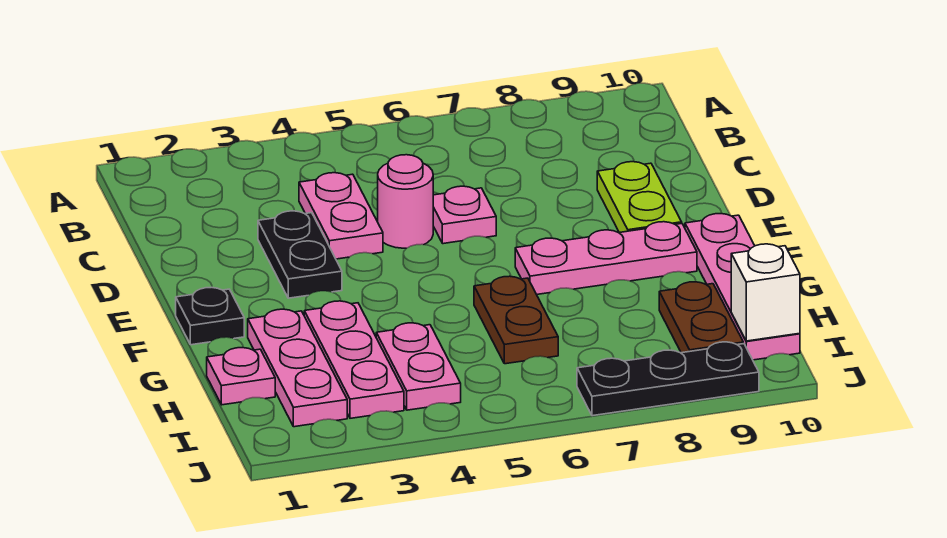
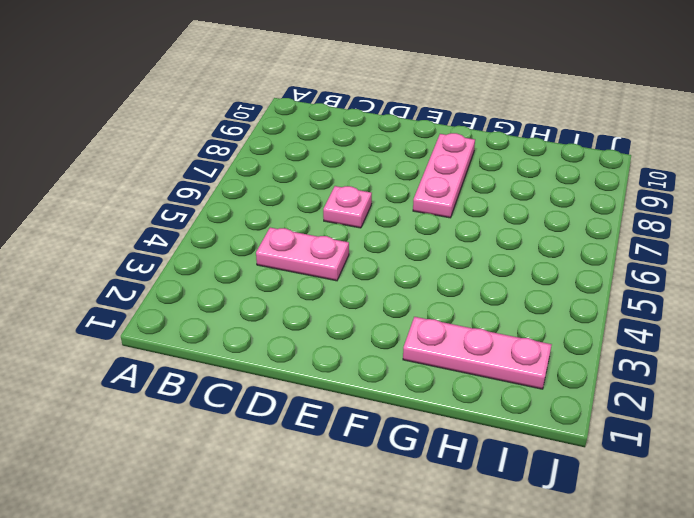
none -> black 1x2 plate [258,211,342,298]
none -> pink 1x1 round brick [378,155,433,248]
none -> lime 1x2 plate [597,162,682,233]

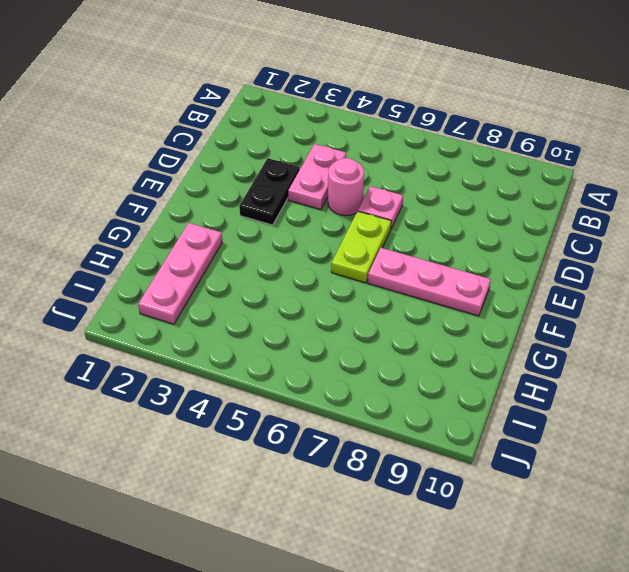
lime 1x2 plate [331,211,391,283] -> lime 1x2 plate moved to [597,162,682,233]
none -> black 1x1 plate [176,287,244,345]
none -> pink 1x4 plate [685,214,800,360]
none -> pink 1x3 plate [304,301,404,418]

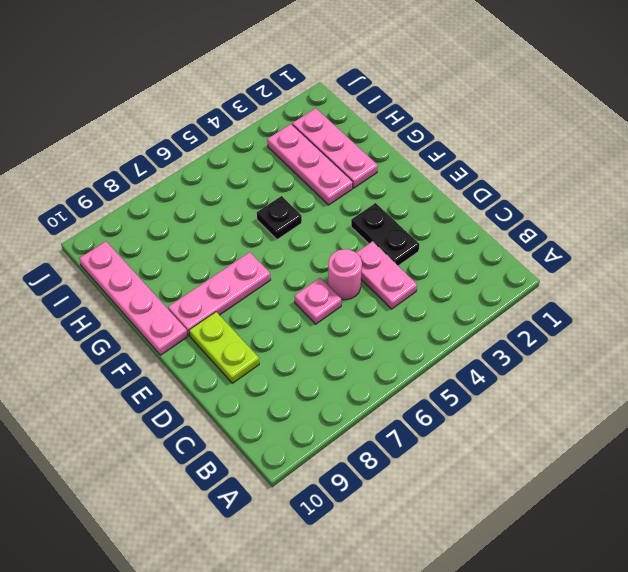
black 1x1 plate [257,196,302,240] -> black 1x1 plate moved to [176,287,244,345]
none -> brown 1x2 plate [474,276,558,364]
none -> pink 1x1 plate [207,348,275,405]
none -> pink 1x2 plate [376,323,461,410]

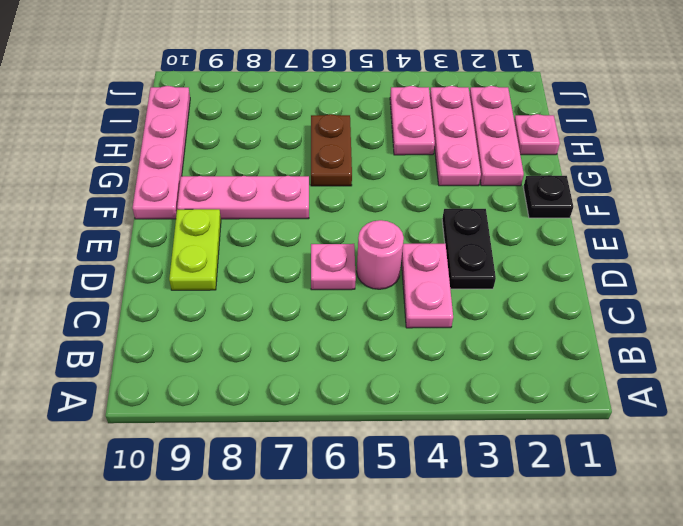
none -> brown 1x2 plate [659,282,743,353]
none -> black 1x3 plate [577,342,759,416]
none -> white 1x1 brick [731,244,800,341]

